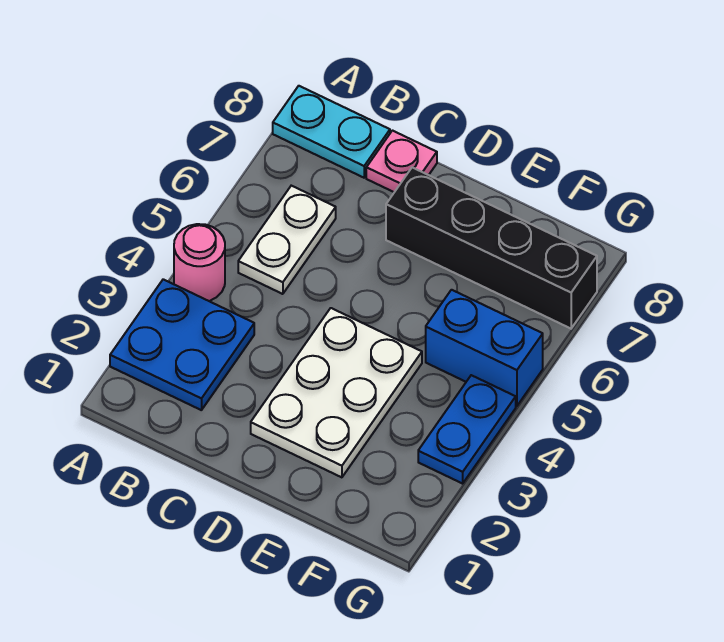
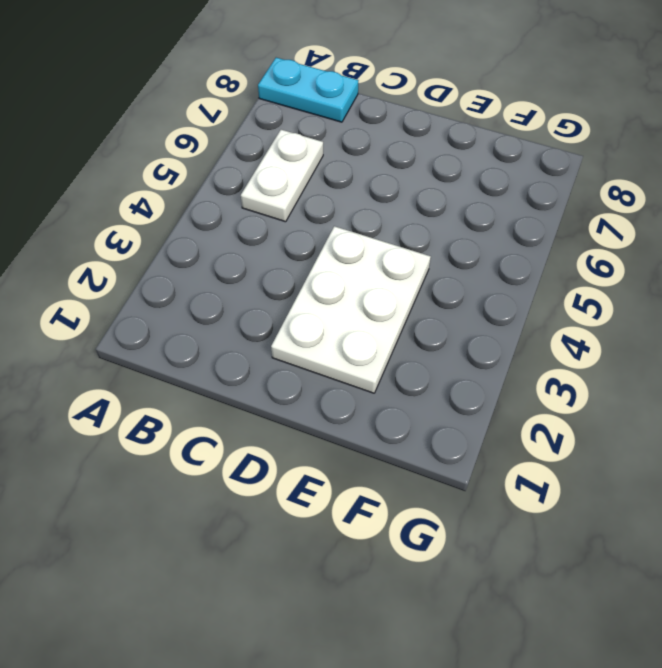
none -> blue 2x2 plate [110,279,254,410]
none -> pink 1x1 round brick [174,224,225,301]

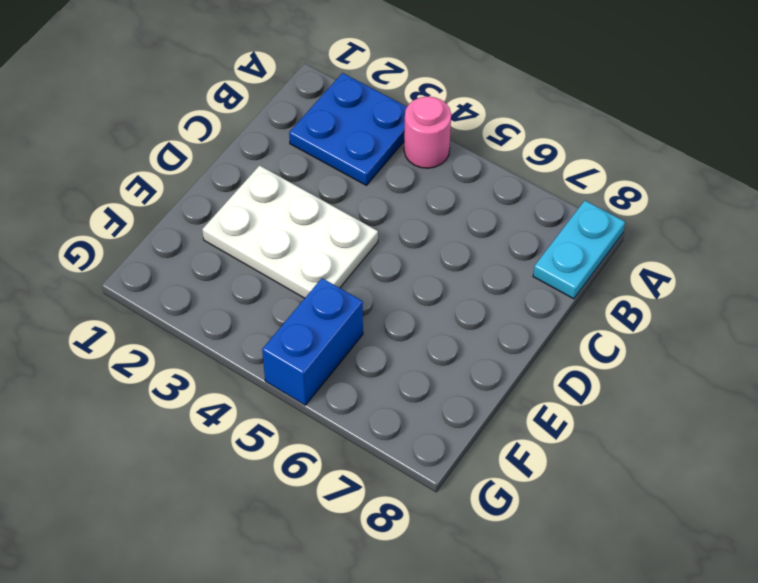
none -> white 1x2 plate [238,186,336,294]
none -> pink 1x1 plate [366,131,437,192]

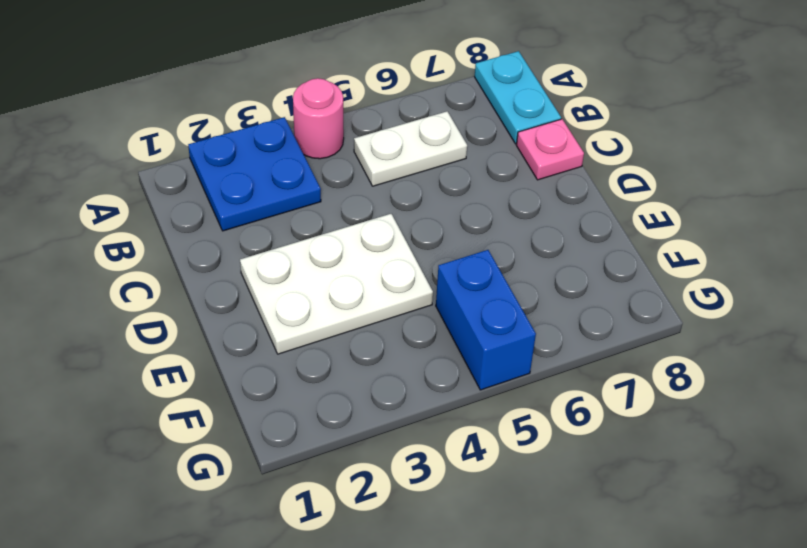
none -> black 1x4 brick [386,167,597,329]
none -> blue 1x2 plate [418,375,516,484]

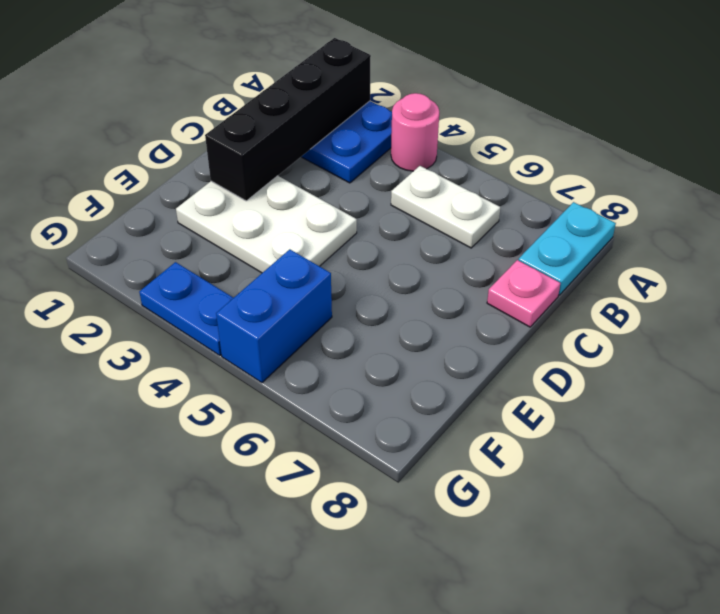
black 1x4 brick [205,38,371,201] -> black 1x4 brick moved to [386,167,597,329]

